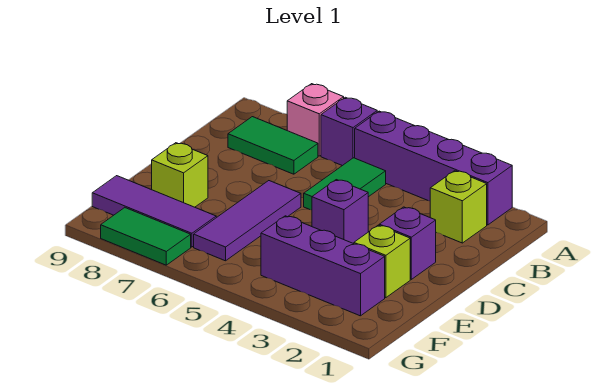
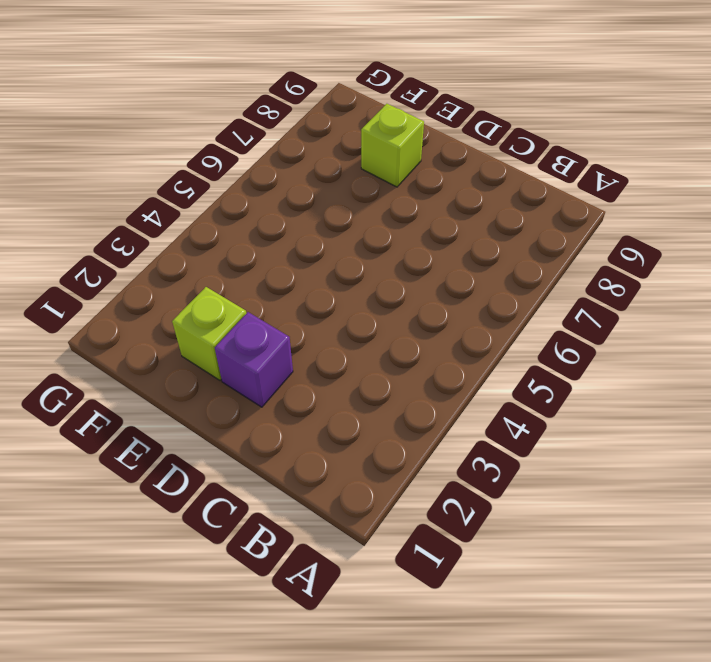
none -> purple 1x4 brick [355,111,512,225]
none -> purple 1x1 brick [321,97,377,166]
none -> pink 1x1 brick [287,84,344,156]

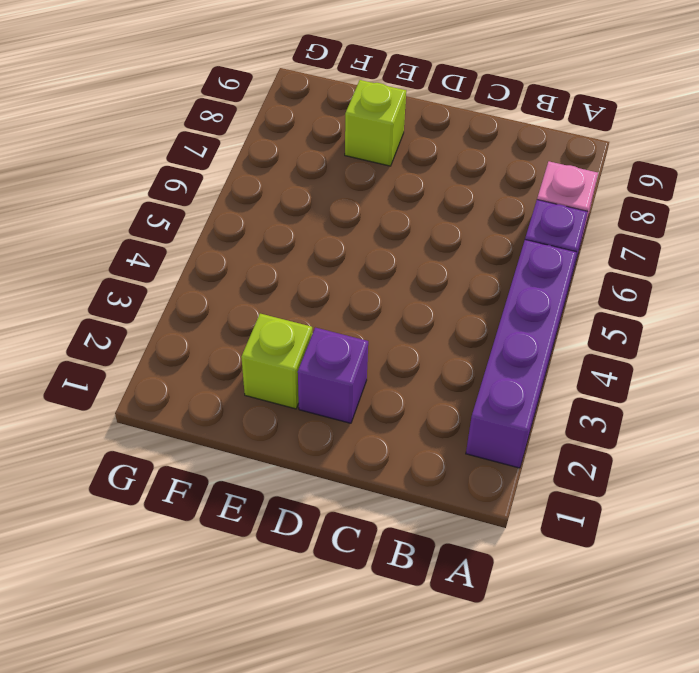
none -> lime 1x1 brick [430,171,487,243]
none -> green 1x2 tile [304,158,386,210]
none -> green 1x2 tile [228,117,318,174]

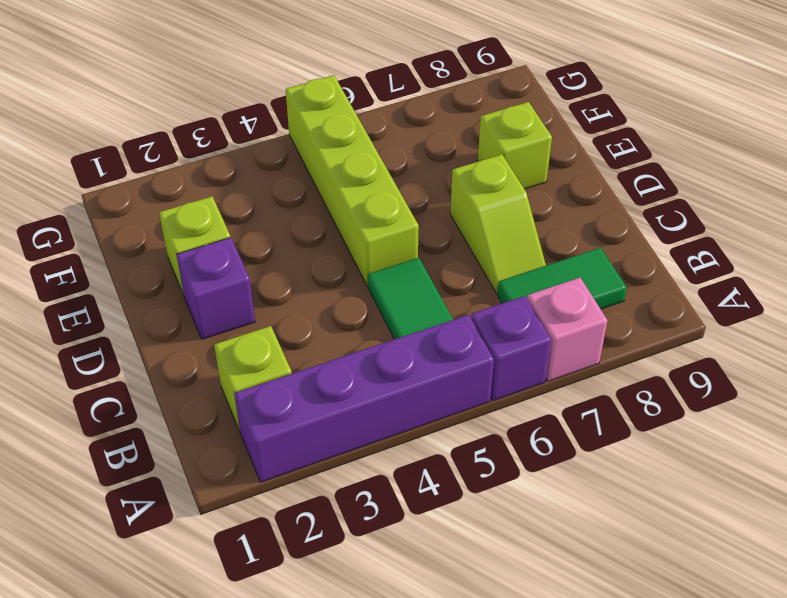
lime 1x2 slope [450,154,546,293] -> none
lime 1x4 brick [286,75,419,286] -> none
none -> purple 1x1 brick [312,180,368,244]
none -> purple 1x3 tile [194,181,301,261]
none -> purple 1x3 brick [261,216,385,316]

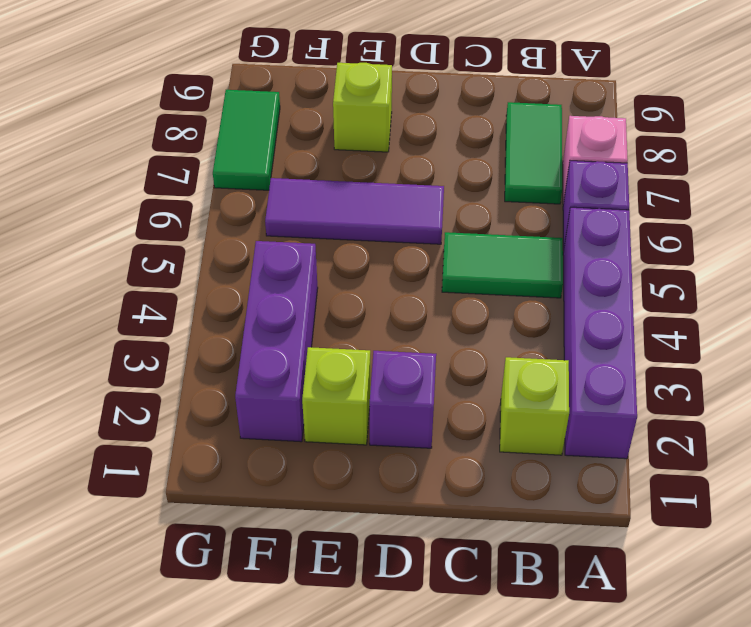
none -> purple 1x1 brick [312,180,368,244]
none -> purple 1x3 tile [92,176,216,247]

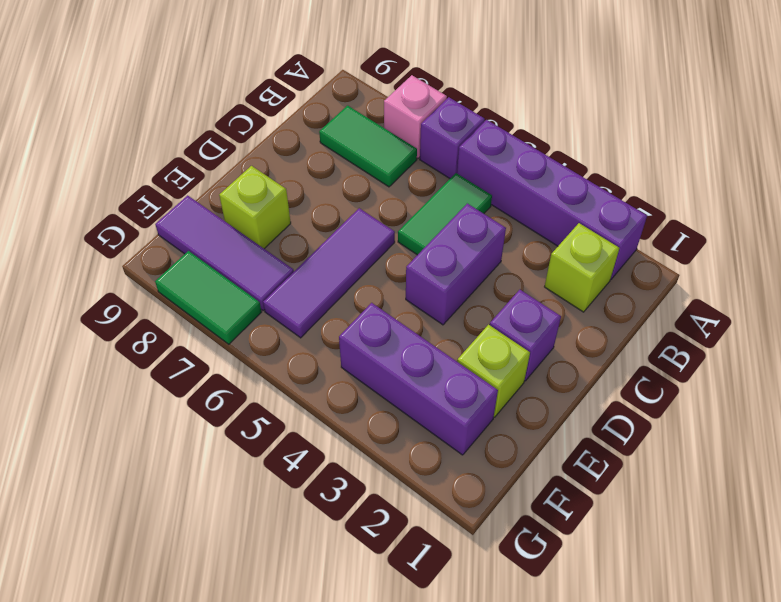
purple 1x2 brick [406,203,506,325] -> purple 1x1 brick [312,180,368,244]

